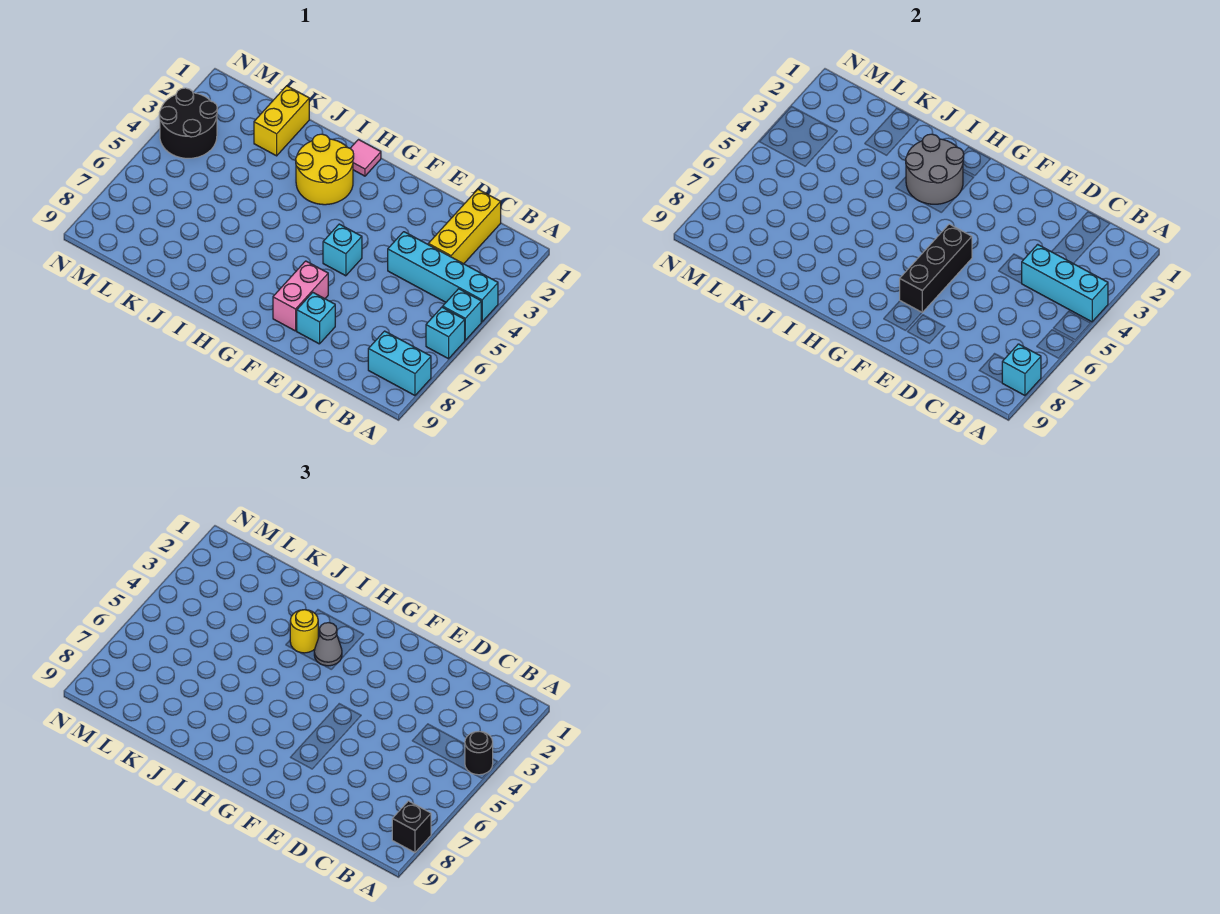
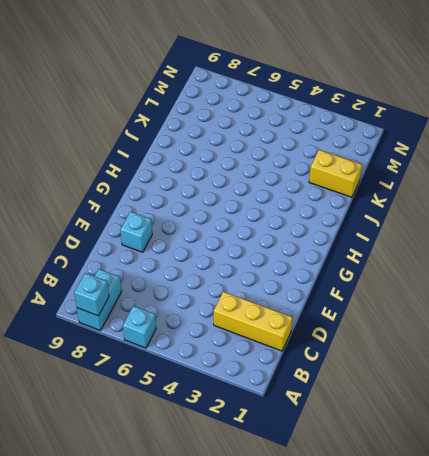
none -> cyan 1x4 brick [388,232,498,322]
none -> cyan 1x1 brick [443,289,481,340]
none -> cyan 1x1 brick [323,224,362,276]

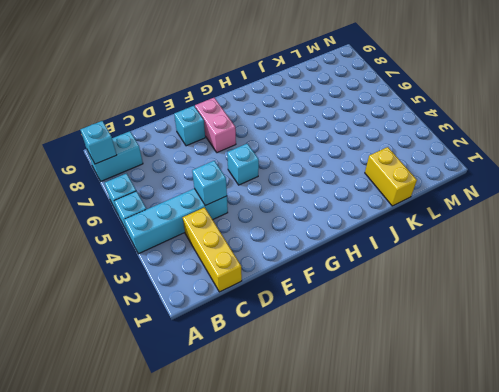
cyan 1x1 brick [192,161,227,206] -> none
none -> pink 1x1 tile [350,140,381,176]
none -> yellow 2x2 round brick [296,134,354,205]
none -> black 2x2 round brick [159,88,217,158]

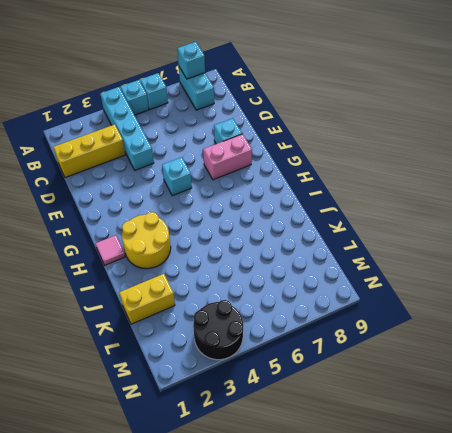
none -> cyan 1x3 brick [1022,244,1108,322]
none -> black 1x3 brick [900,224,972,312]
none -> grey 2x2 round brick [906,134,964,204]

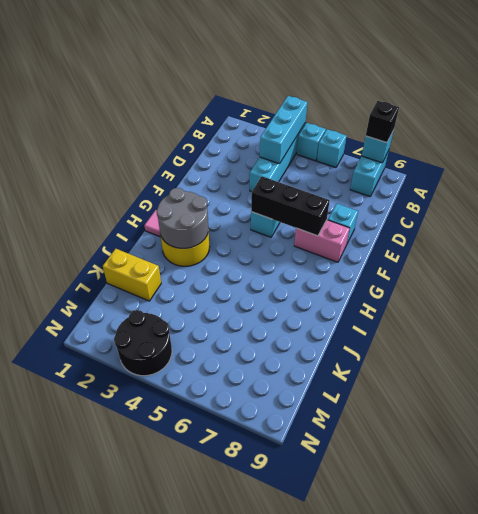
none -> yellow 1x3 brick [428,189,501,264]
none -> black 1x1 round brick [465,731,493,775]
none -> grey 1x1 cone [314,623,342,666]

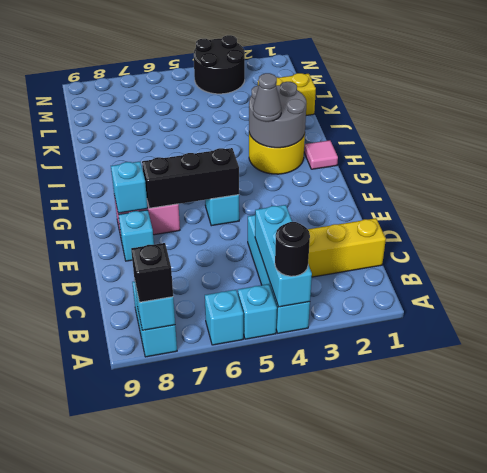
cyan 1x1 brick [111,161,148,213] -> none
none -> yellow 1x1 round brick [290,610,318,653]

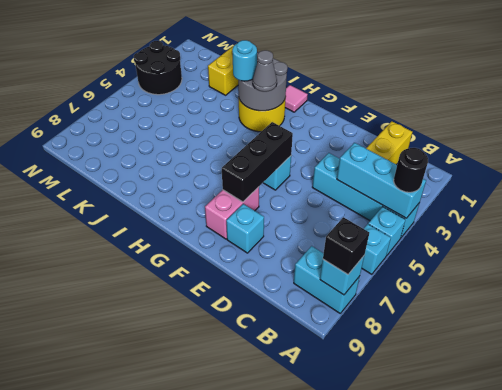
cyan 1x1 round brick [232,40,257,81] -> yellow 1x1 round brick [290,610,318,653]

